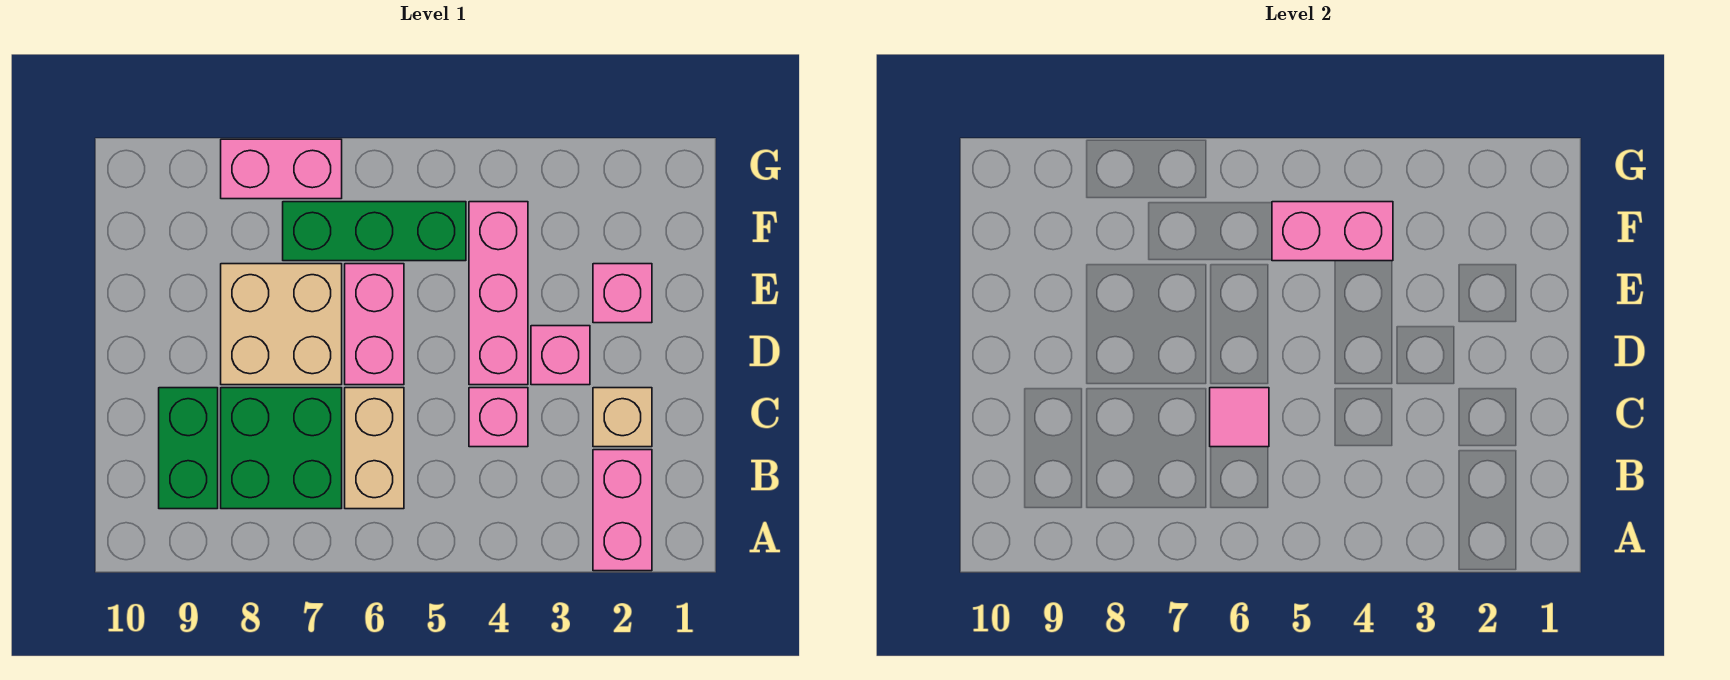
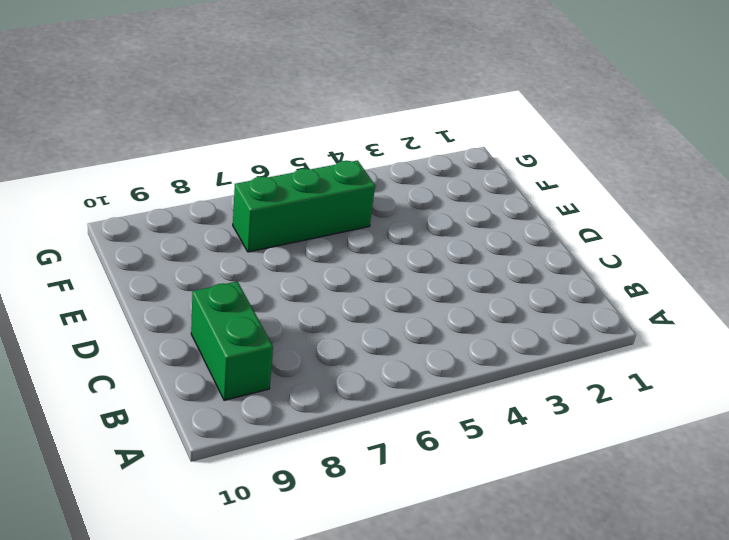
none -> pink 1x2 brick [593,450,652,571]
none -> tan 1x2 brick [345,388,404,509]
none -> green 2x2 brick [221,388,342,509]

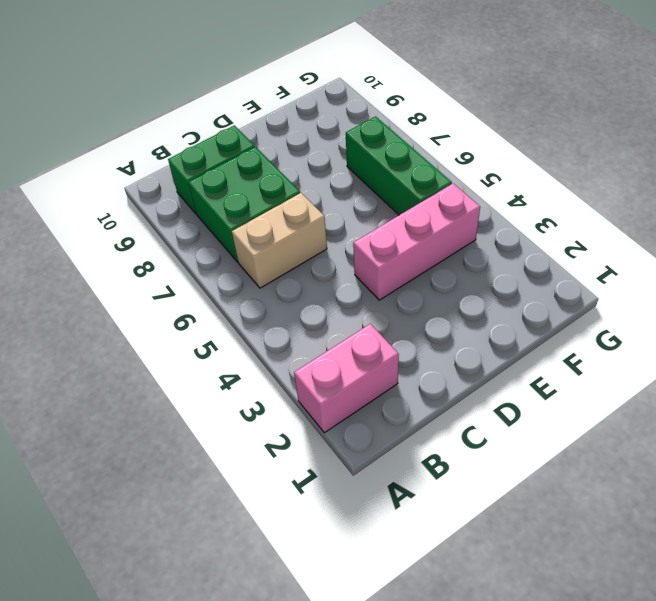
none -> tan 1x1 brick [593,388,652,447]
none -> pink 1x1 brick [469,388,528,447]
none -> pink 1x1 brick [531,326,590,385]

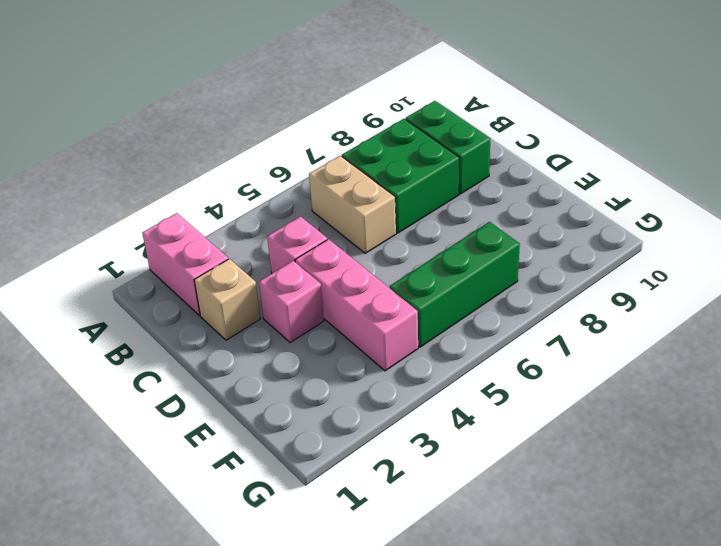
none -> pink 1x2 brick [345,264,404,385]
none -> tan 2x2 brick [221,264,342,385]
none -> pink 1x1 brick [593,264,652,323]

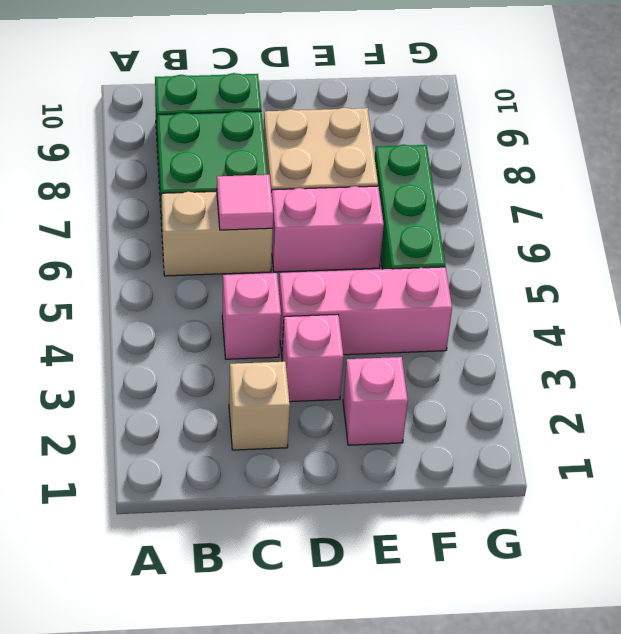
none -> pink 1x2 brick [593,450,652,571]
none -> pink 1x2 brick [221,139,342,199]
none -> pink 1x2 brick [1272,202,1393,261]

